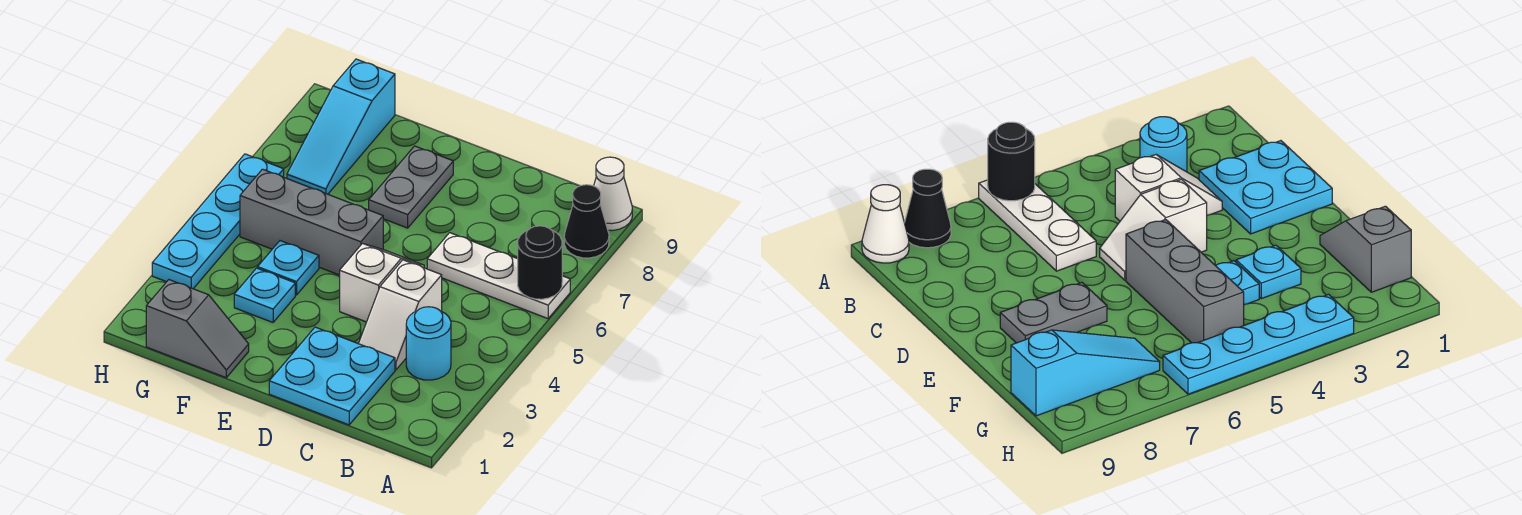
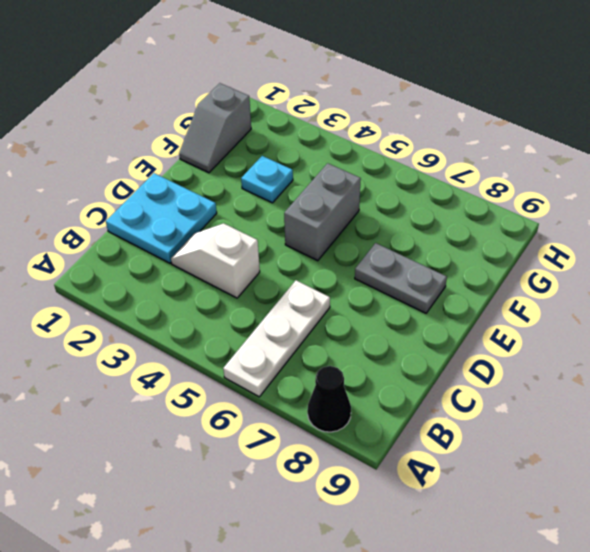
grey 1x2 brick [284,163,361,261] -> grey 1x3 brick [240,169,383,275]
none -> white 1x1 cone [594,157,632,231]
none -> cyan 1x1 round brick [406,307,451,380]
none -> white 1x2 slope [340,243,424,322]

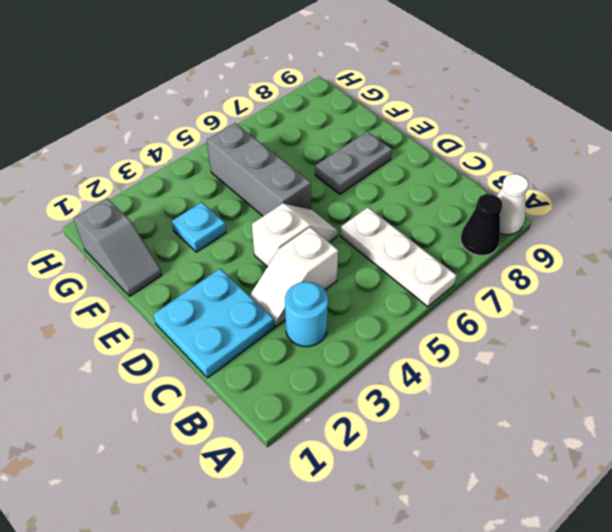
none -> cyan 1x1 plate [258,241,319,295]
none -> cyan 1x3 slope [287,59,395,194]
none -> cyan 1x4 plate [152,154,284,289]

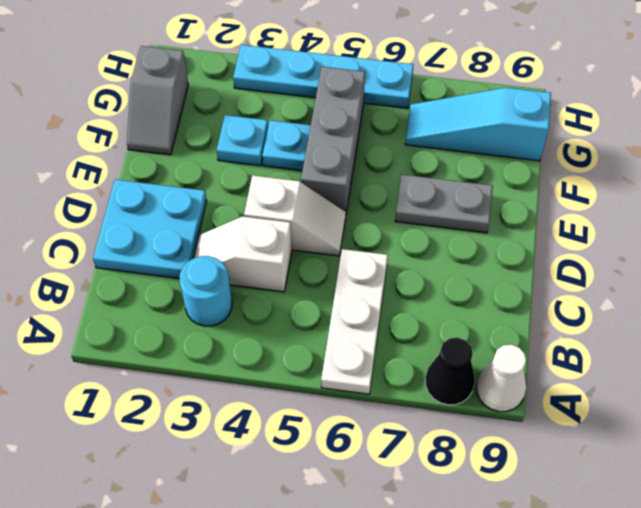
none -> black 1x1 round brick [518,226,562,299]

